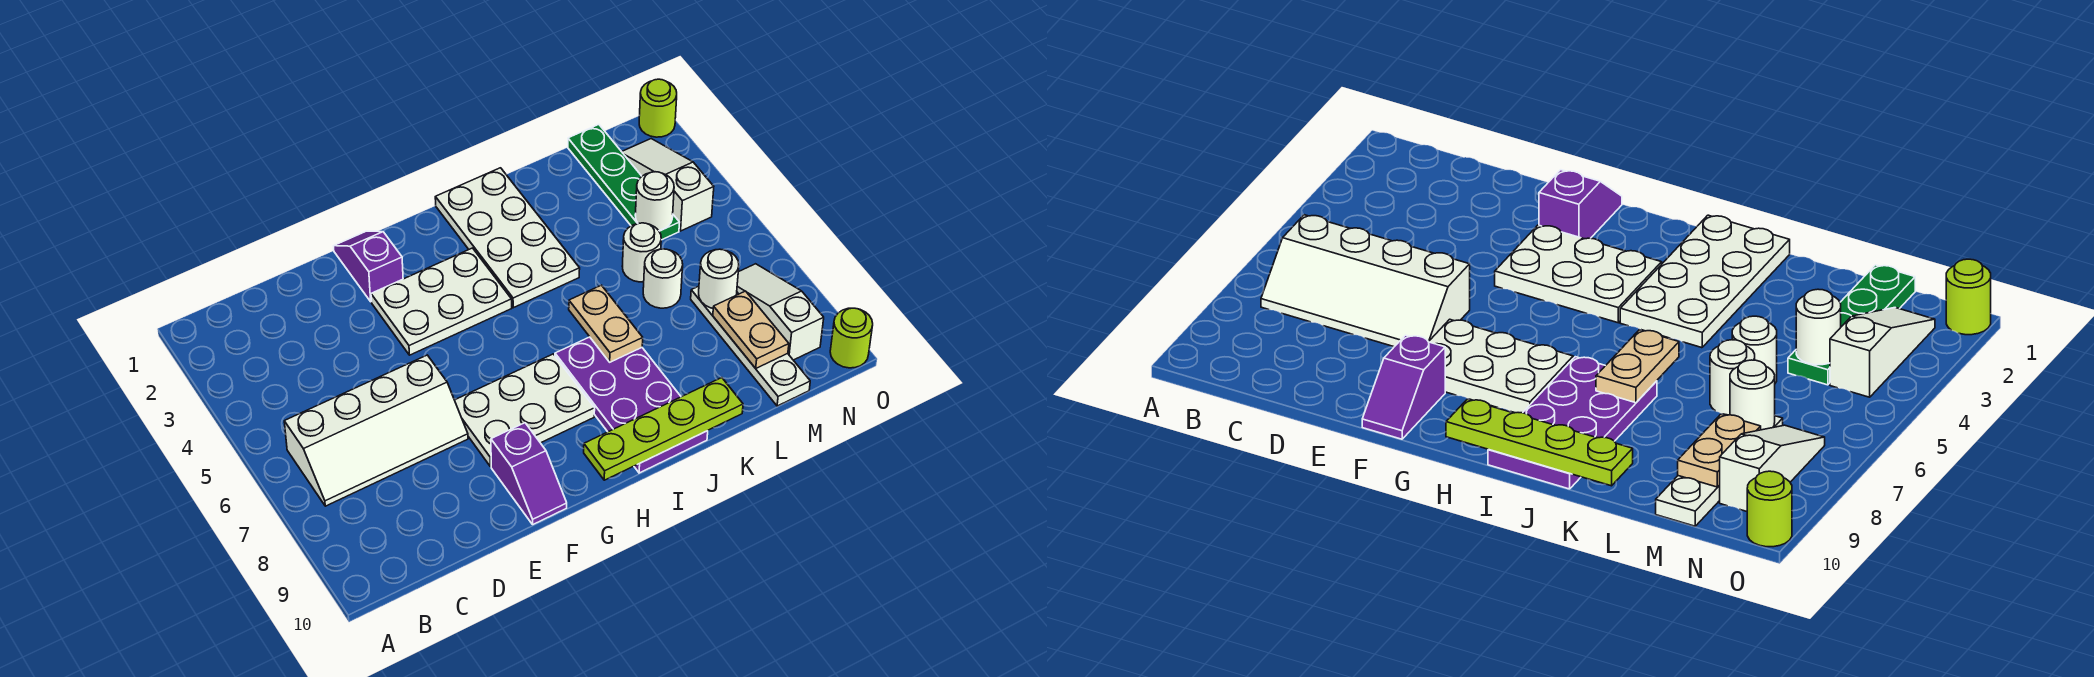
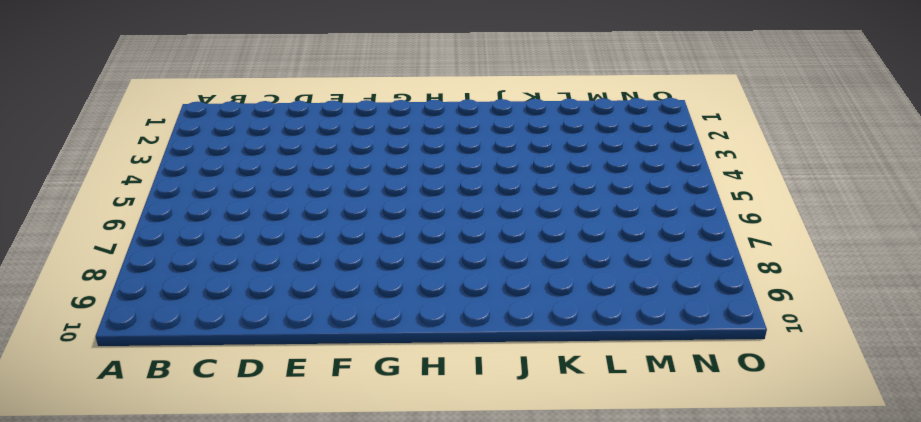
none -> white 2x4 slope [284,355,468,506]
none -> purple 1x2 slope [334,231,403,302]
none -> white 2x3 plate [371,248,512,355]

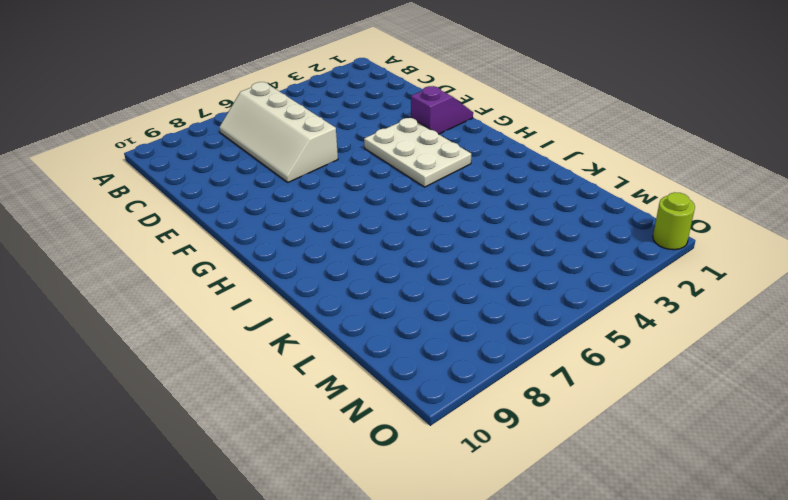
none -> white 2x3 plate [455,354,595,467]
none -> purple 1x2 slope [491,423,567,524]
none -> white 2x4 plate [435,168,580,308]

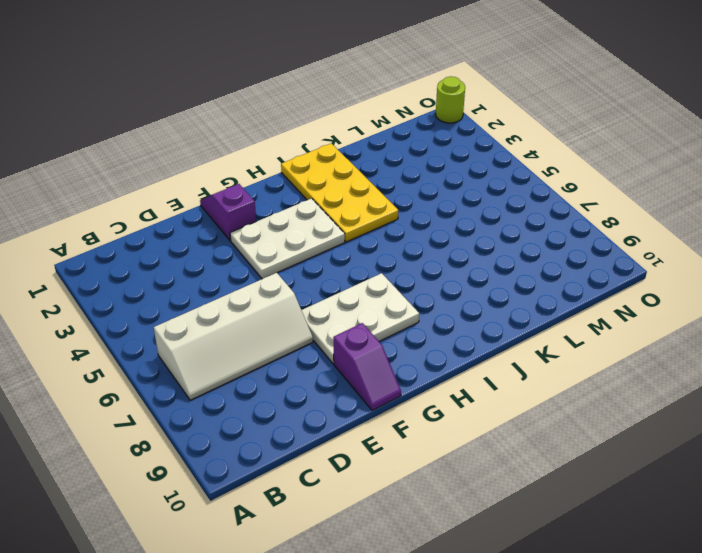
yellow 2x4 plate [281,143,398,242] -> white 2x4 plate [435,168,580,308]
none -> purple 2x4 plate [555,337,708,473]
none -> white 1x1 round brick [622,223,661,282]
none -> white 1x1 round brick [643,249,683,308]

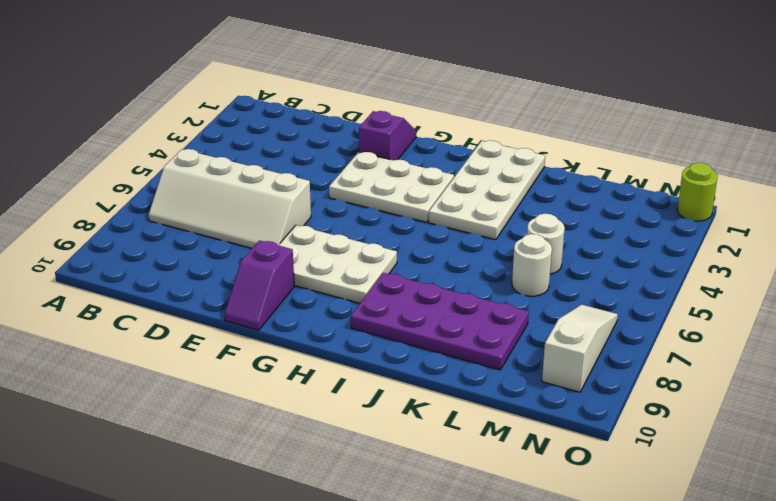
purple 2x4 plate [351,273,529,370] -> purple 2x4 plate turned to [555,337,708,473]
none -> green 1x4 plate [568,124,680,240]
none -> white 1x4 plate [691,286,810,406]
none -> white 1x3 slope [622,139,714,231]

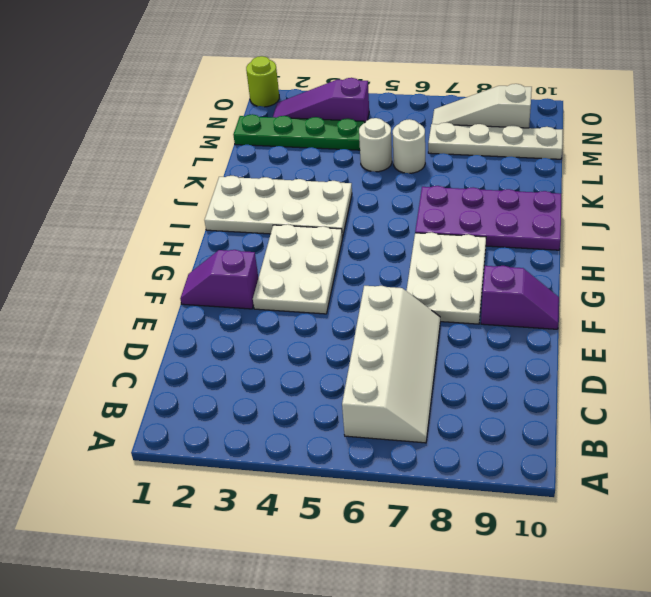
purple 1x3 slope [273,78,369,122] -> white 1x3 slope [622,139,714,231]
none -> lime 1x1 round brick [830,308,873,368]
none -> lime 1x4 plate [584,377,743,480]
none -> tan 1x2 plate [569,285,643,362]

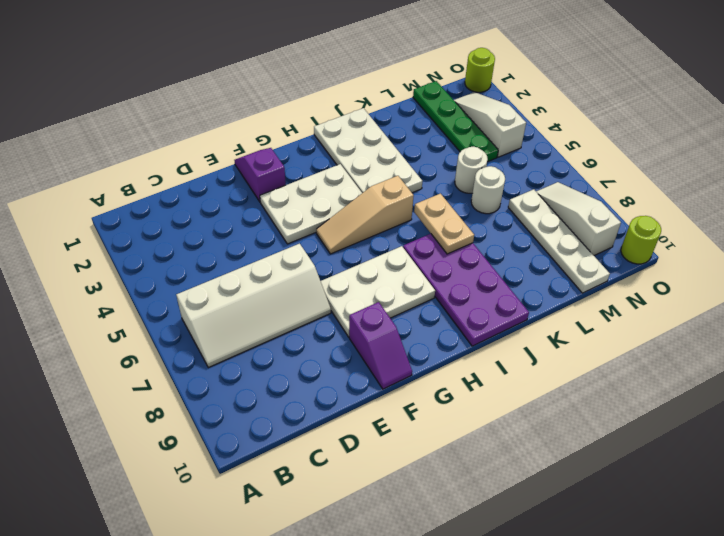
tan 1x3 slope [316,176,414,254] -> none
none -> lime 1x4 plate [584,377,743,480]
none -> white 1x1 round brick [635,172,674,230]
none -> white 1x1 round brick [699,249,739,308]

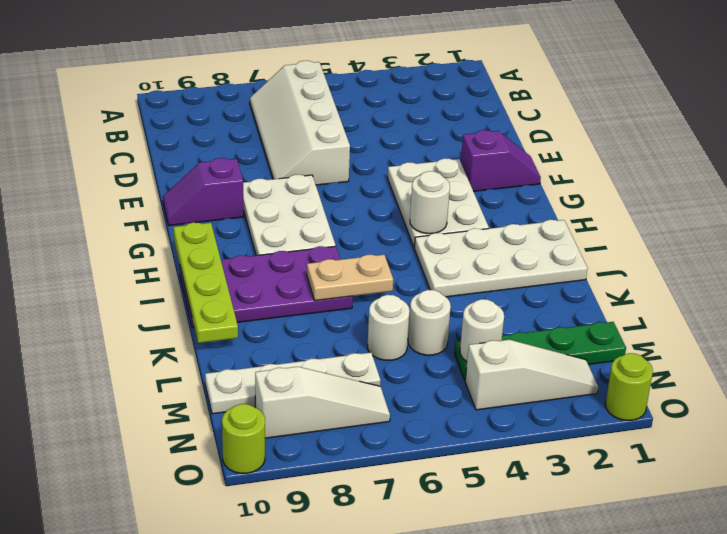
white 1x1 round brick [410,171,450,234] -> white 1x1 round brick moved to [699,249,739,308]
none -> tan 1x2 plate [713,291,789,368]

